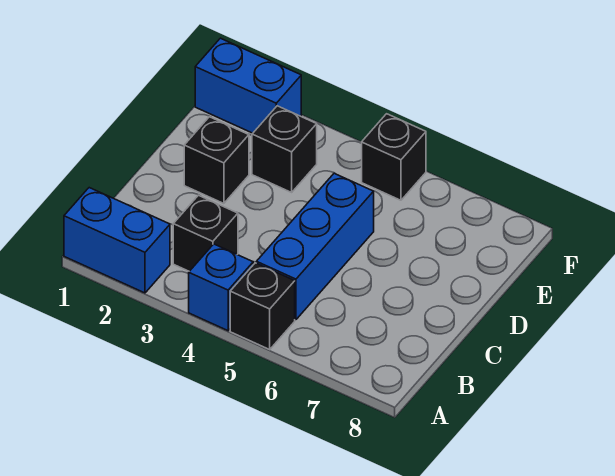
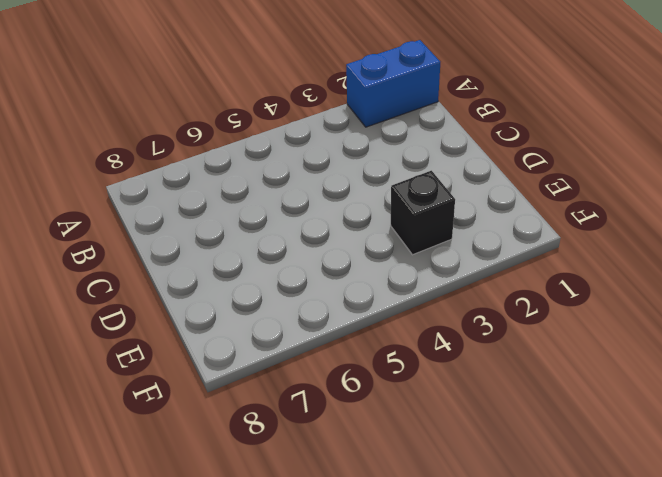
none -> blue 1x1 brick [189,244,253,331]
none -> black 1x1 brick [230,263,295,349]

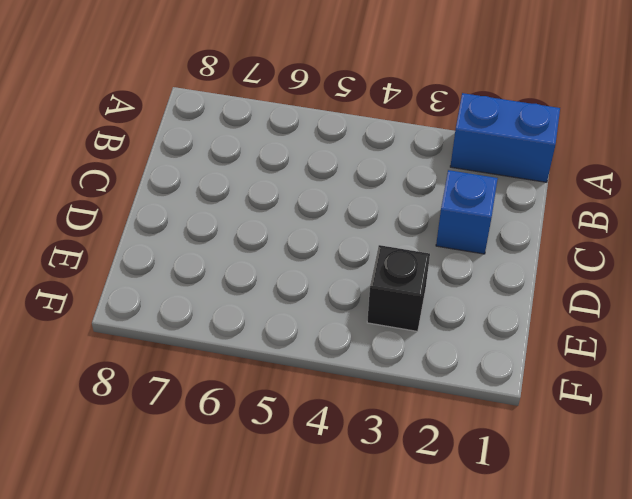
blue 1x1 brick [436,170,498,254] -> blue 1x1 brick moved to [189,244,253,331]
none -> black 1x1 brick [230,263,295,349]
none -> black 1x1 brick [173,195,238,271]

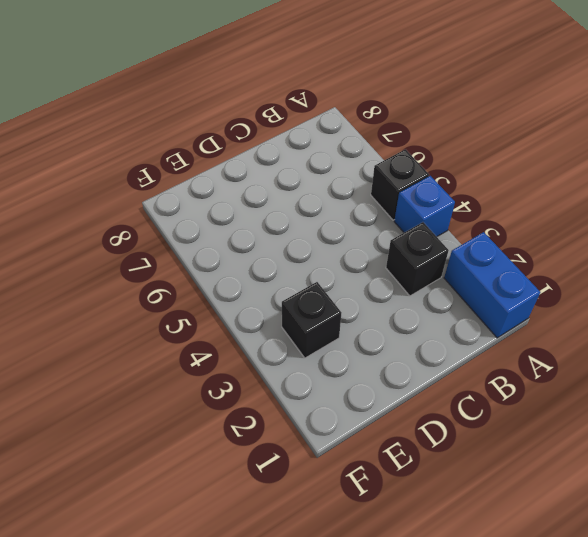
none -> blue 1x3 brick [256,173,374,320]
none -> black 1x1 brick [184,117,249,204]

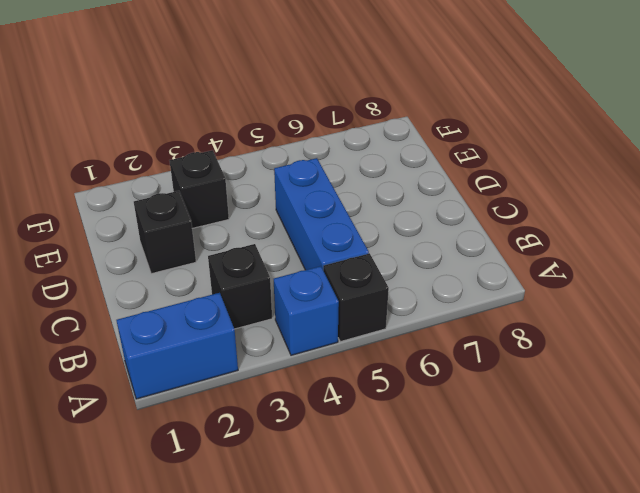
none -> blue 1x2 brick [195,38,301,133]
none -> black 1x1 brick [362,114,426,200]

